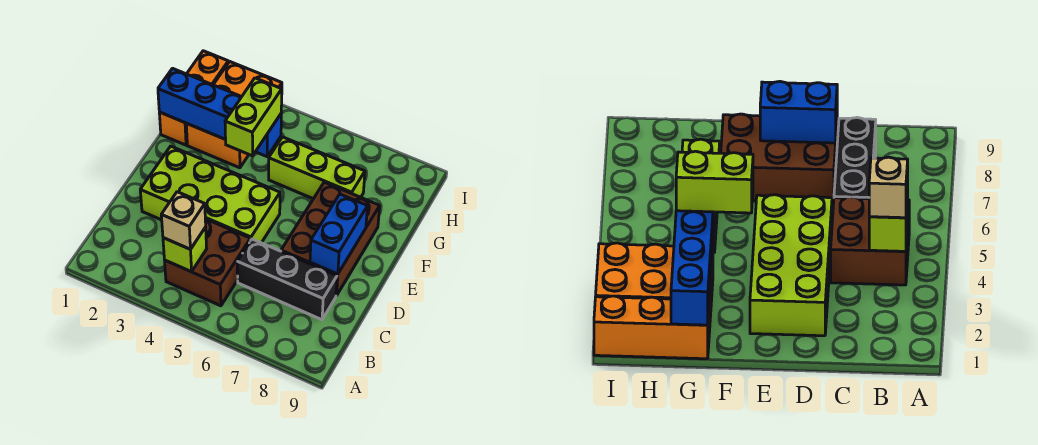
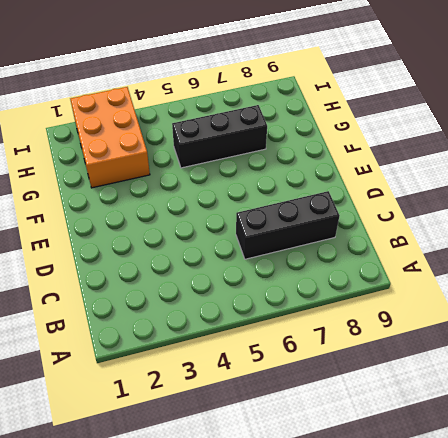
black 1x3 brick [172,105,267,168] -> lime 1x3 brick [269,137,365,199]
none -> brown 2x2 brick [165,219,250,306]
none -> lime 2x4 brick [140,146,280,243]
none -> brown 2x3 brick [281,182,380,296]

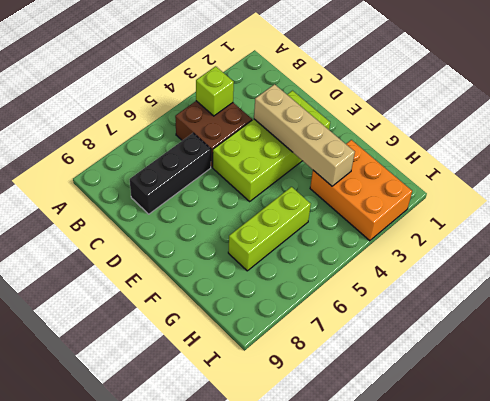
tan 1x4 brick [254,84,355,186] -> blue 1x4 brick [158,68,281,157]
none -> brown 2x3 brick [281,182,380,296]
none -> orange 1x3 brick [159,51,228,145]
none -> blue 1x2 brick [310,194,367,274]

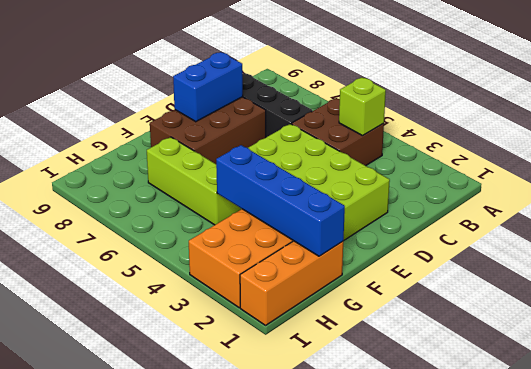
none -> tan 1x1 brick [161,192,206,249]
none -> lime 1x2 brick [225,78,282,156]

